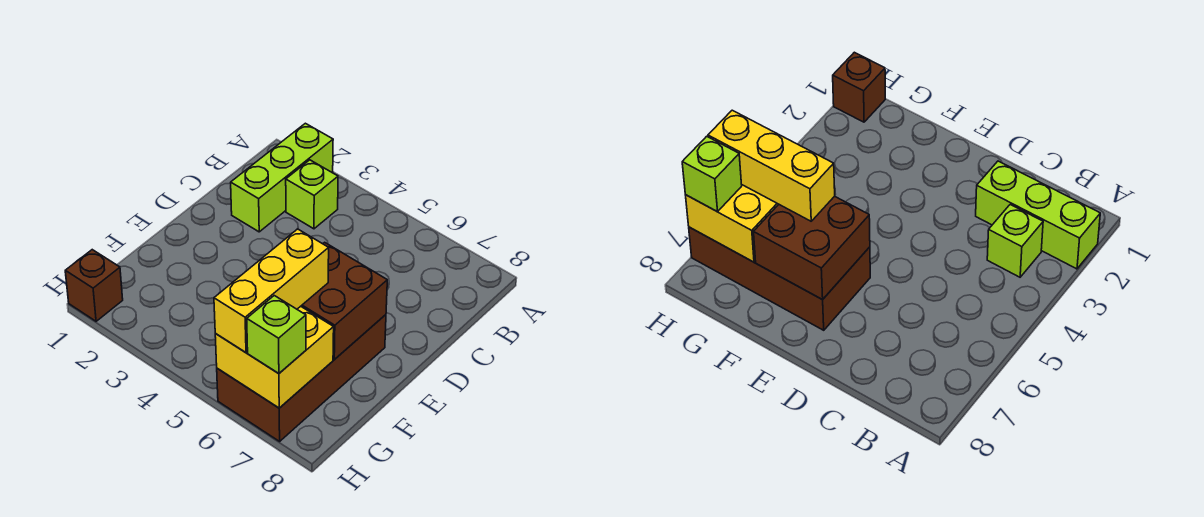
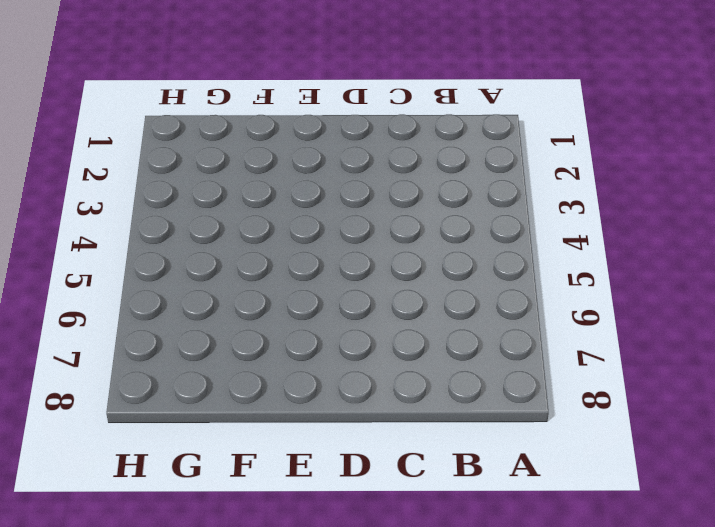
none -> lime 1x3 brick [231,123,333,232]
none -> lime 1x1 brick [286,160,338,229]

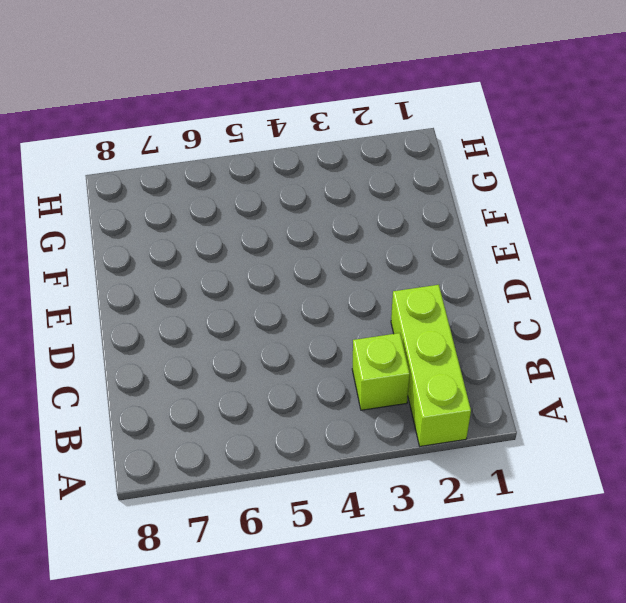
none -> brown 2x4 brick [217,315,386,441]
none -> brown 1x1 brick [65,250,123,321]

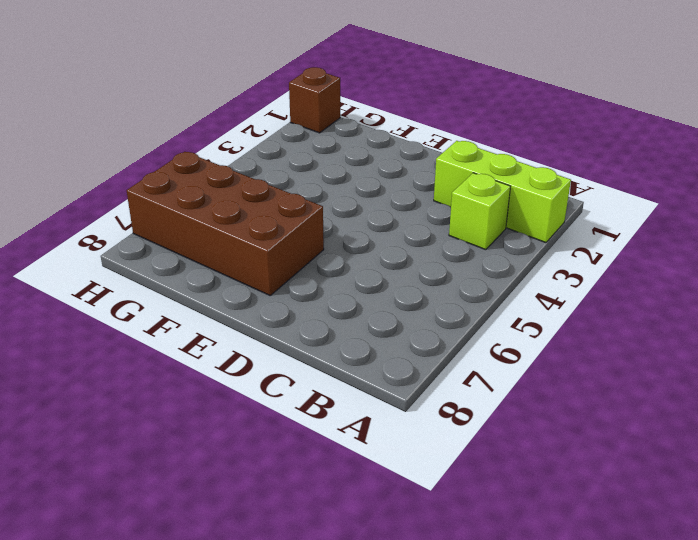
none -> brown 2x2 brick [301,242,387,360]
none -> yellow 2x2 brick [215,306,334,408]

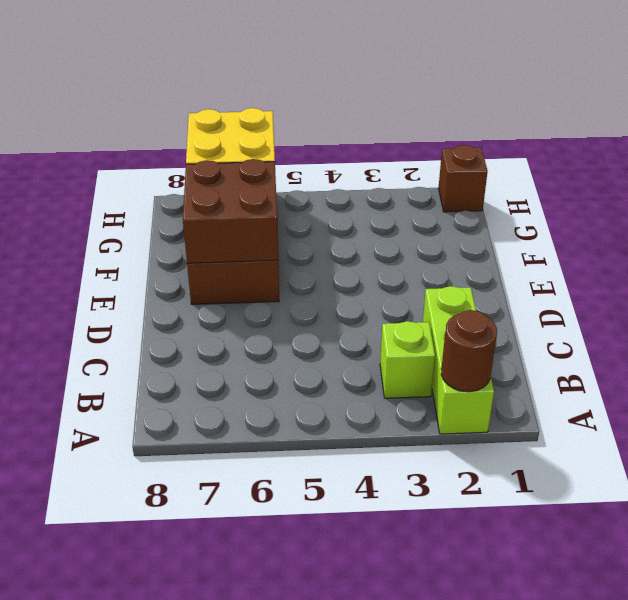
brown 1x1 round brick [441,310,497,392] -> none
none -> yellow 1x3 brick [214,229,329,352]
none -> lime 1x1 brick [247,296,306,374]

